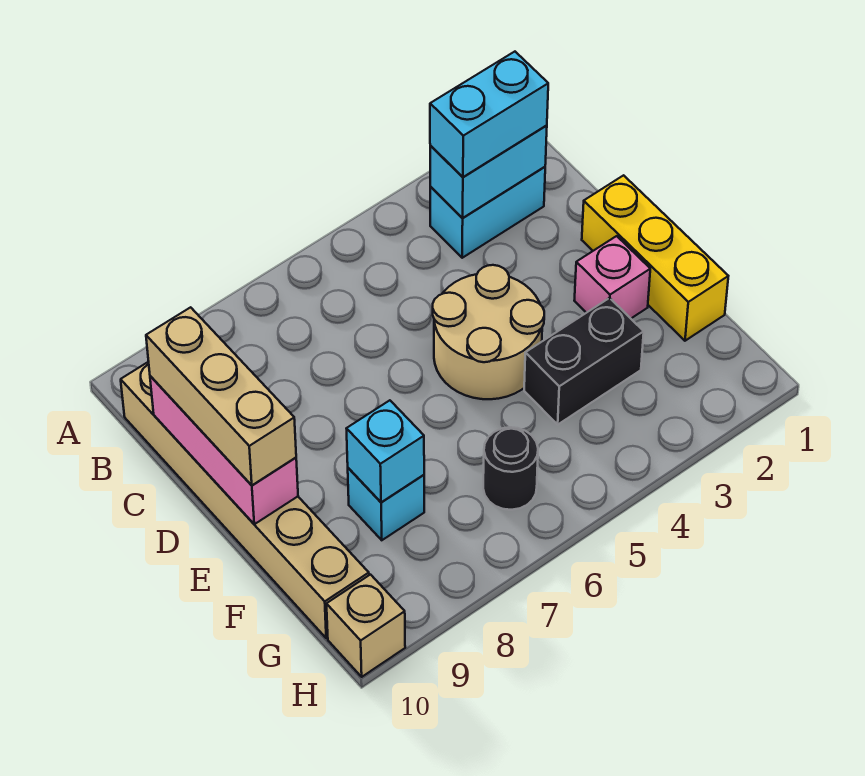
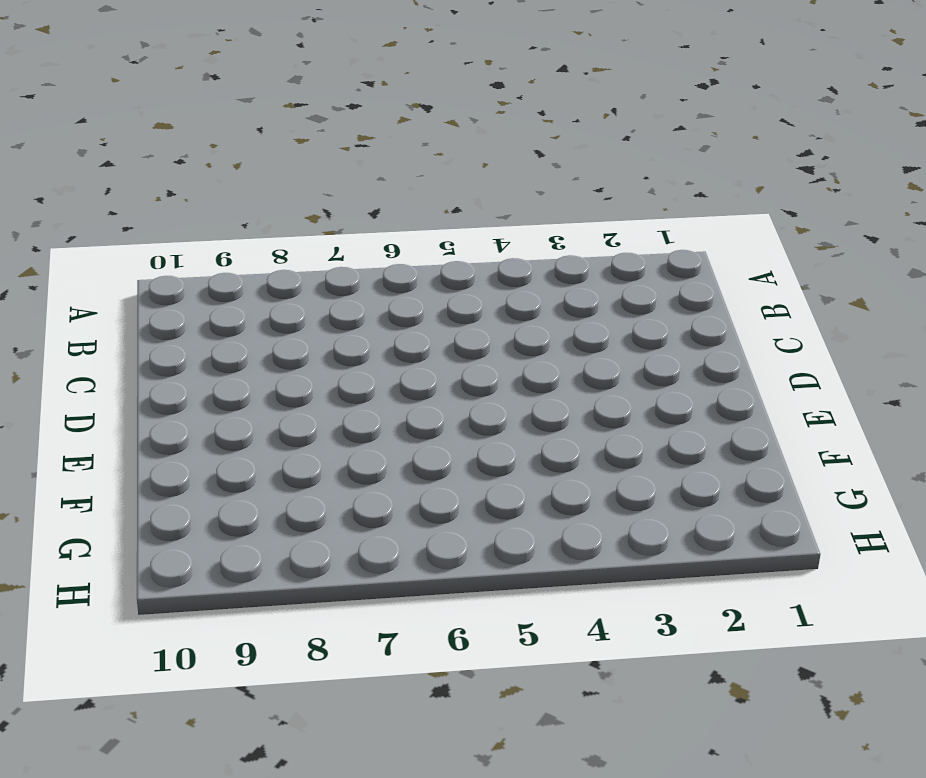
none -> cyan 1x2 brick [430,167,545,258]
none -> tan 1x6 brick [121,362,369,638]
none -> yellow 1x3 brick [582,175,728,341]

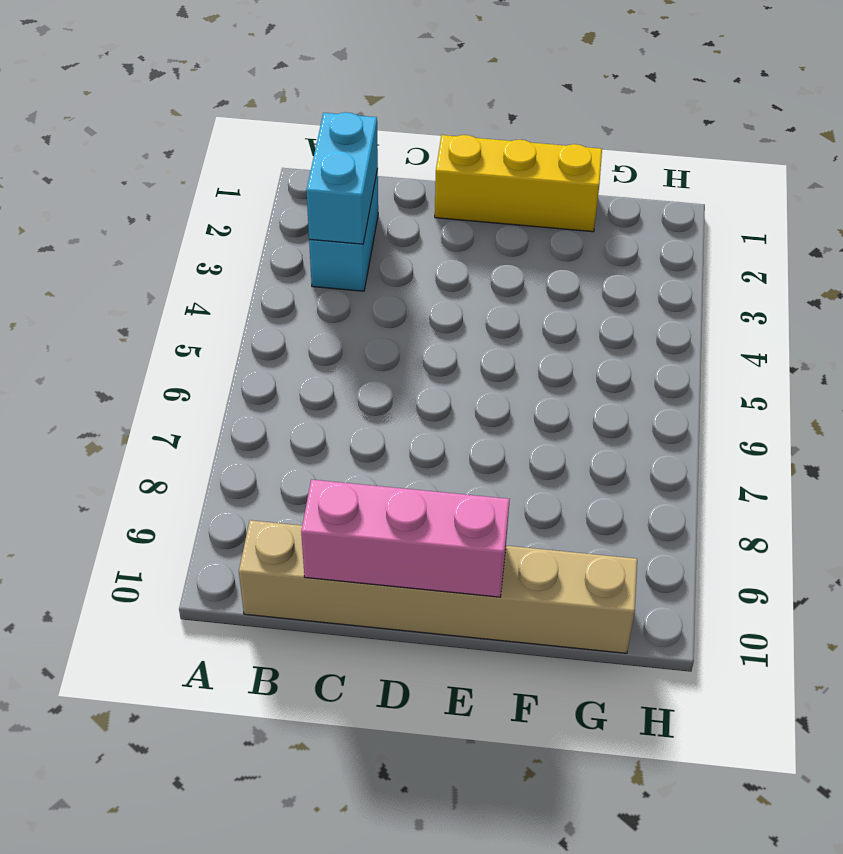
none -> tan 2x2 round brick [433,265,544,399]
none -> pink 1x1 brick [574,236,650,318]
none -> black 1x2 brick [524,298,644,424]

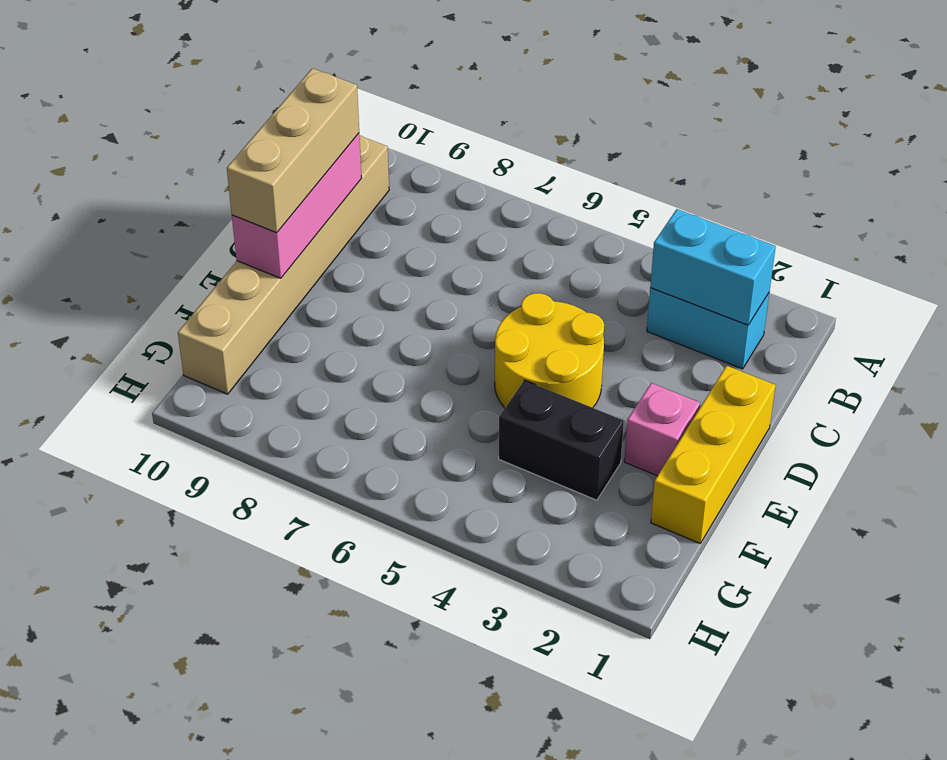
yellow 2x2 round brick [495,293,604,408] -> tan 2x2 round brick [433,265,544,399]
none -> cyan 1x1 brick [348,468,424,540]
none -> black 1x1 round brick [483,427,538,510]
none -> tan 1x1 brick [327,575,405,677]

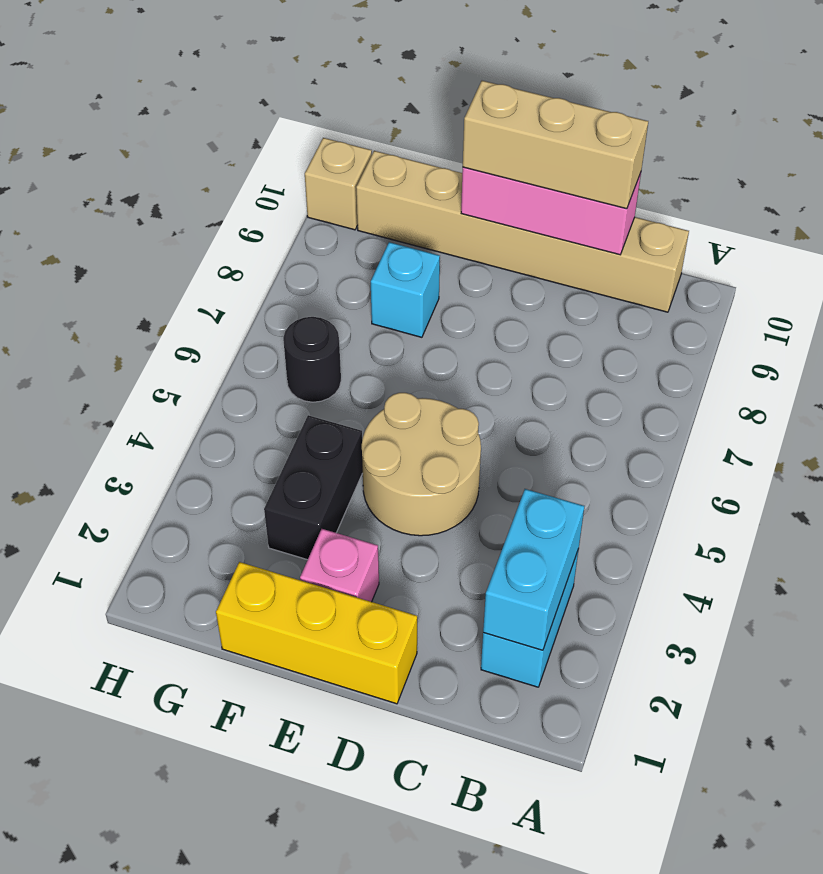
none -> cyan 1x1 brick [346,400,424,502]
none -> cyan 1x2 brick [430,52,548,177]

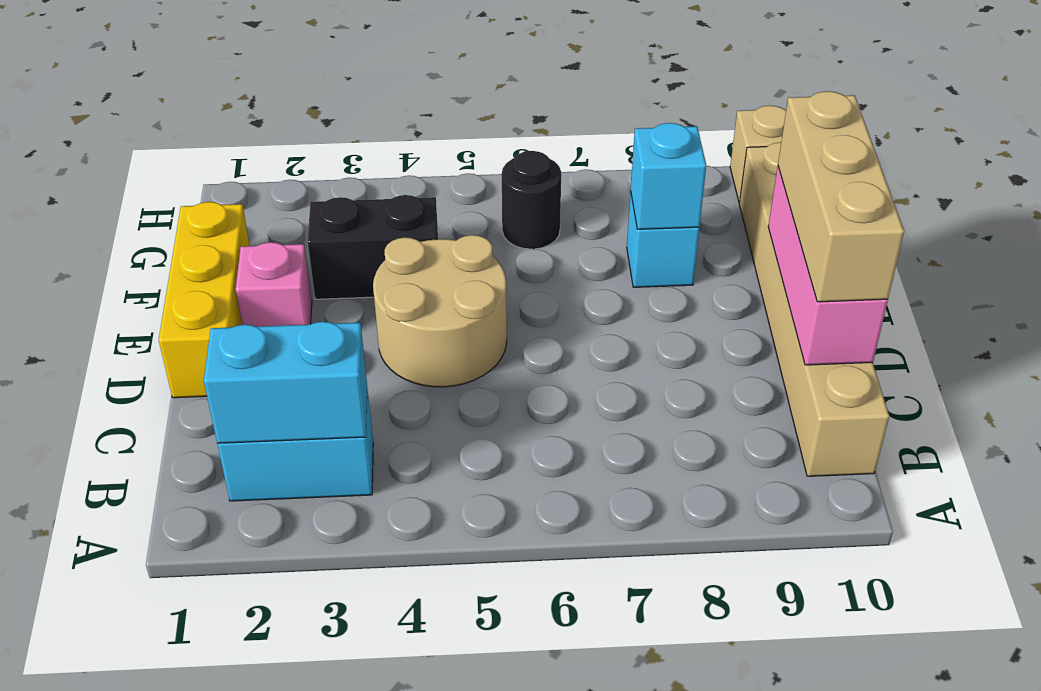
none -> cyan 1x2 brick [430,52,548,177]

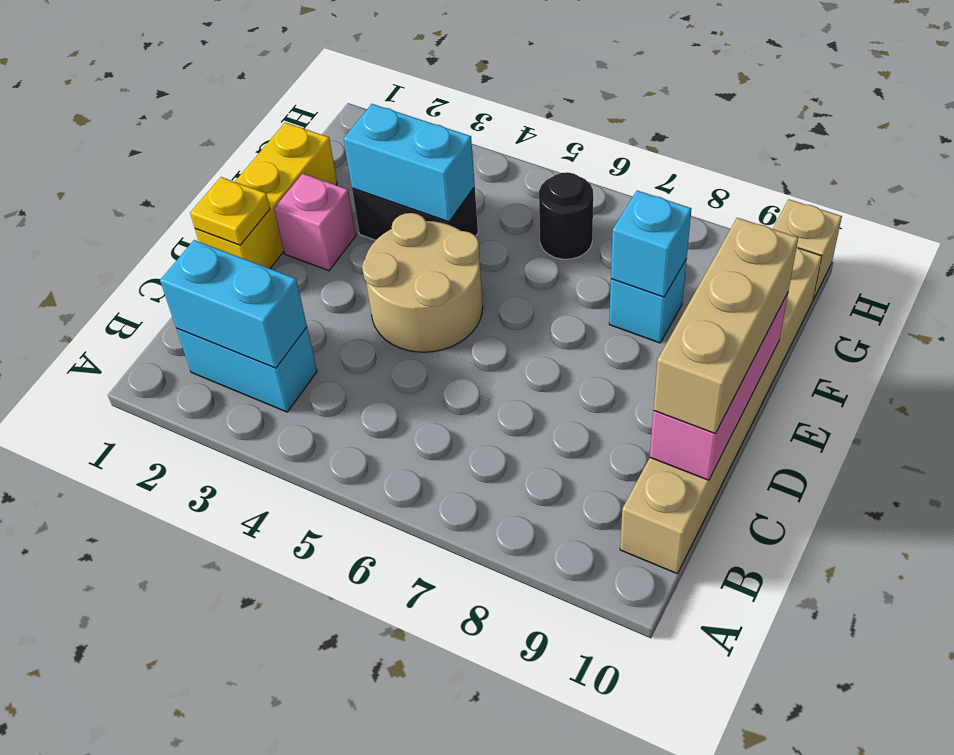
yellow 1x1 plate [190,177,270,245] -> none
cyan 1x2 brick [344,104,475,222] -> cyan 1x2 brick moved to [430,52,548,177]

